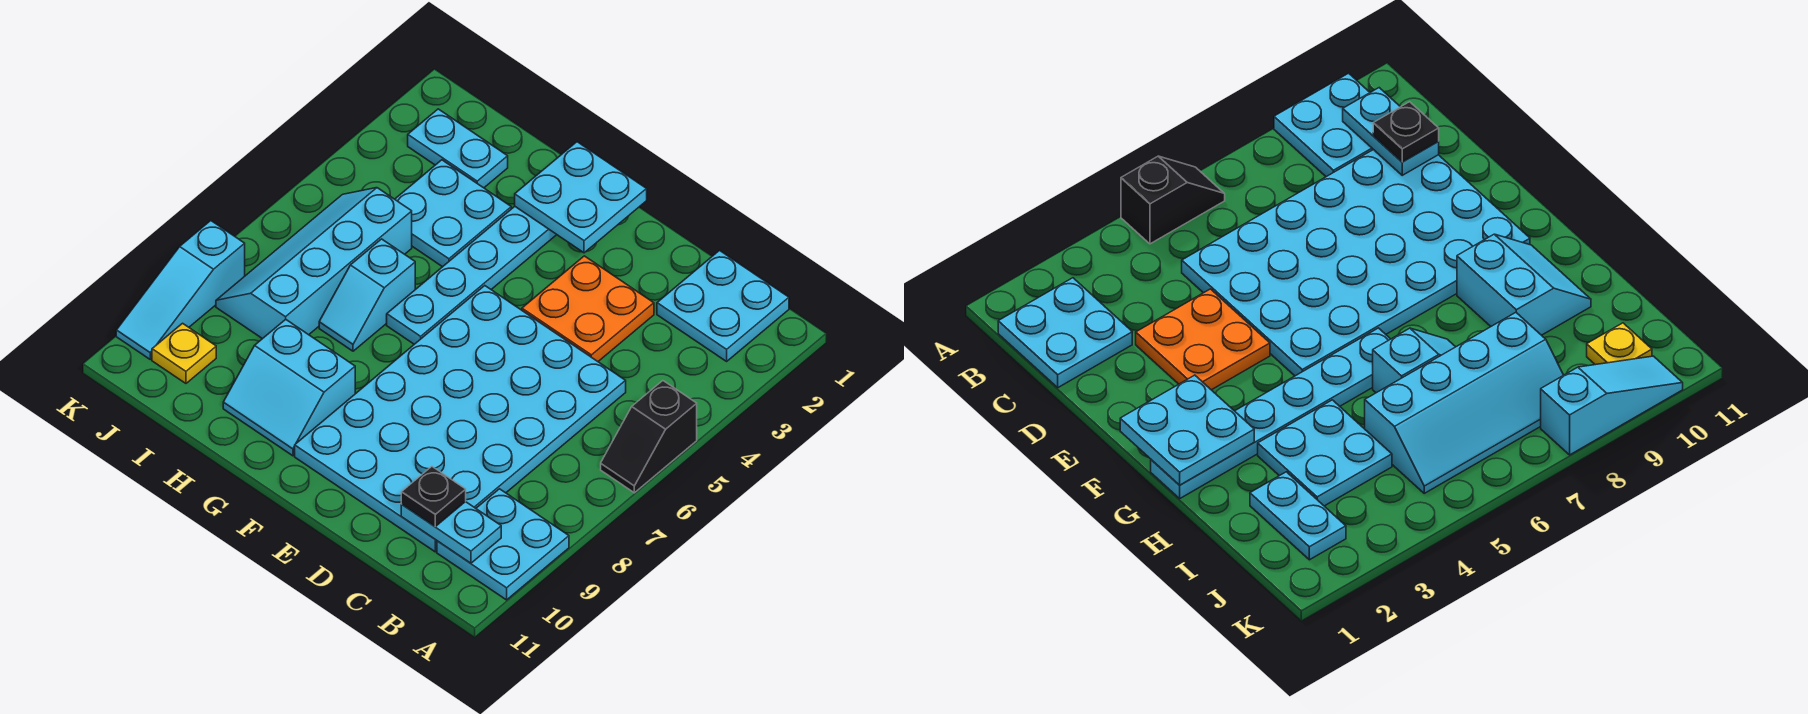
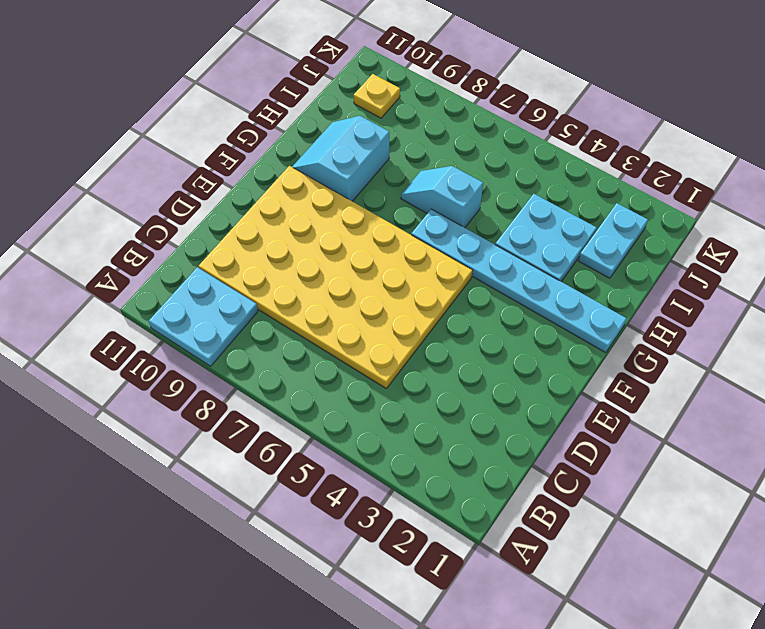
yellow 4x6 plate [199,166,473,388] -> cyan 4x6 plate [295,286,626,552]
none -> black 1x2 slope [601,381,697,493]
none -> cyan 2x2 plate [657,251,789,361]
none -> orange 2x2 plate [522,256,654,361]

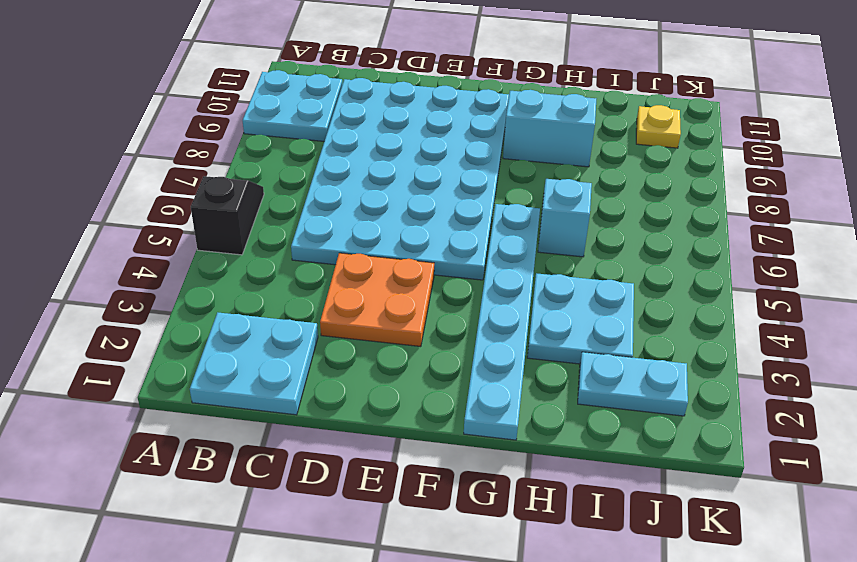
none -> cyan 2x4 slope [216,188,412,339]
none -> cyan 1x3 slope [116,221,245,359]
none -> cyan 1x2 plate [401,502,501,563]

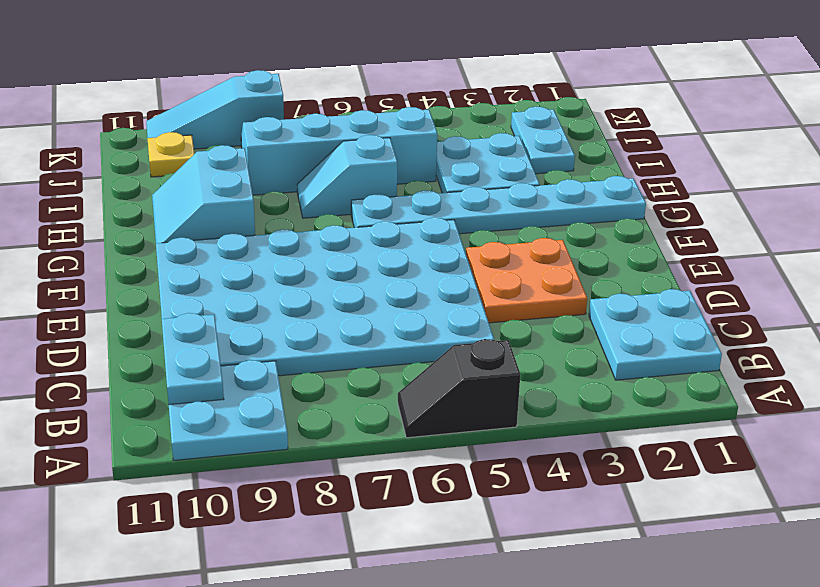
none -> cyan 2x2 plate [515,142,647,253]
none -> black 1x1 plate [401,467,466,526]

